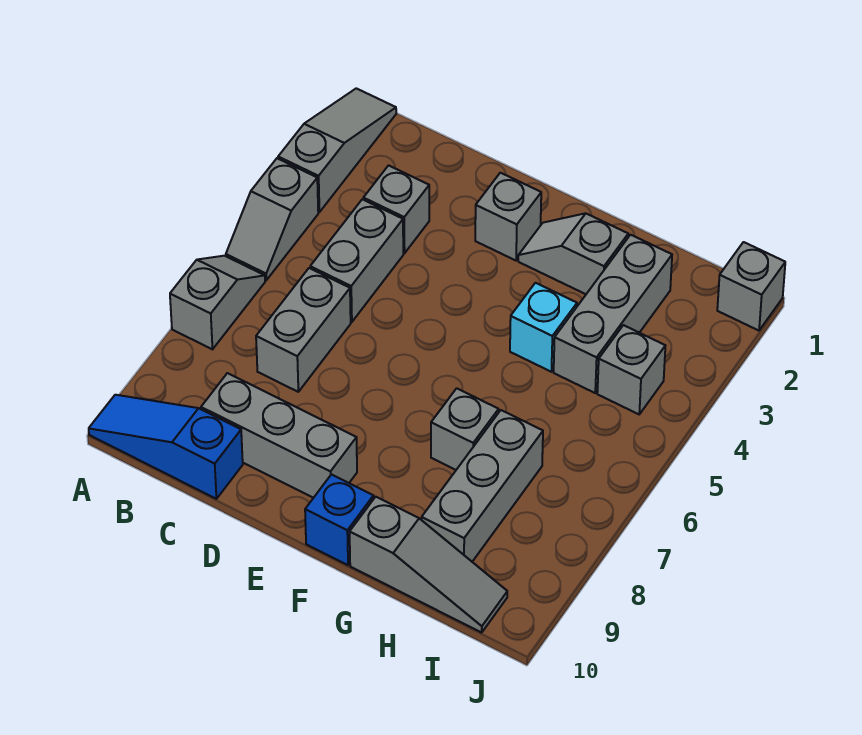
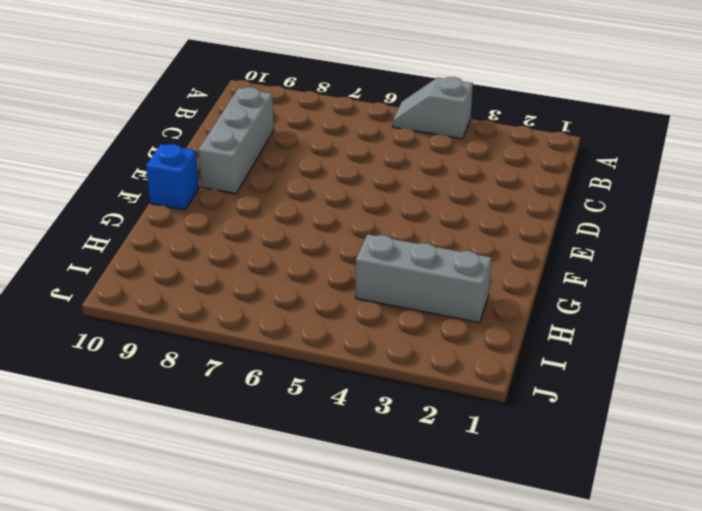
none -> grey 1x3 slope [278,88,396,212]
none -> grey 1x2 slope [170,256,265,349]
none -> blue 1x3 slope [89,395,243,499]

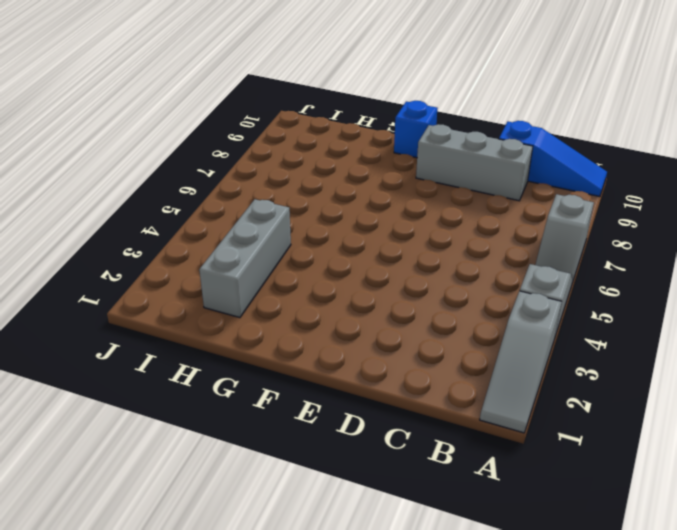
none -> grey 1x1 brick [363,165,429,253]
none -> grey 1x2 brick [310,199,403,322]
none -> grey 1x2 brick [256,268,351,392]

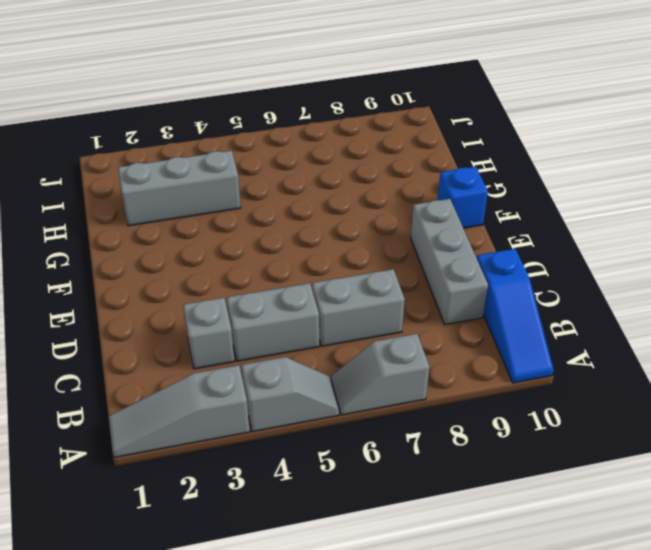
none -> grey 1x1 brick [475,173,541,261]
none -> grey 1x2 slope [518,213,628,294]
none -> cyan 1x1 brick [510,283,577,372]

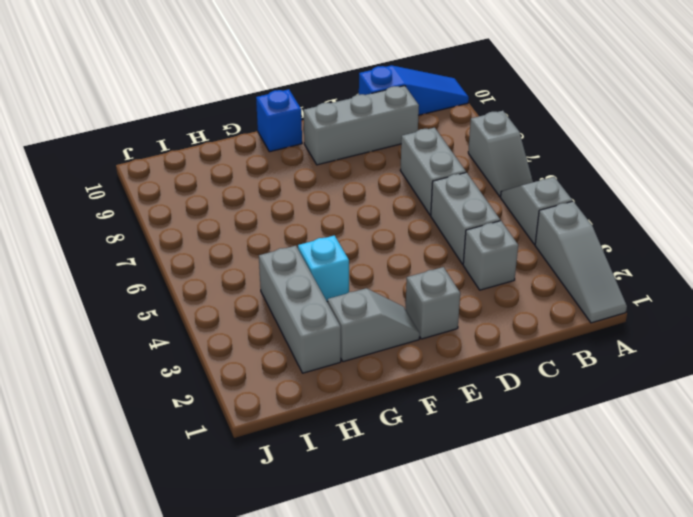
none -> grey 1x1 brick [431,388,499,470]
none -> grey 1x3 slope [350,497,507,633]
none -> grey 1x3 brick [422,410,543,562]

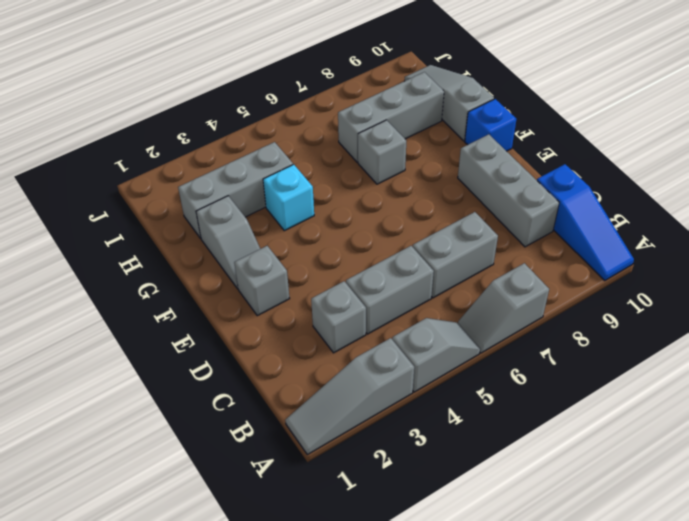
none -> grey 1x1 brick [597,325,665,414]
none -> grey 1x1 brick [717,242,785,331]

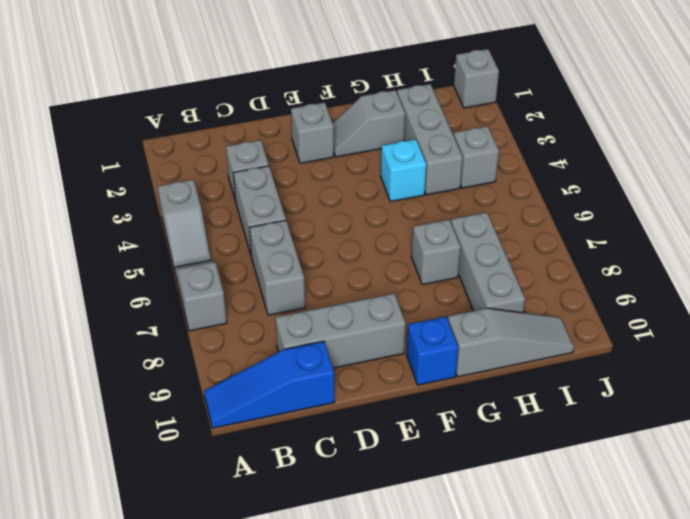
none -> grey 1x3 slope [278,88,396,212]

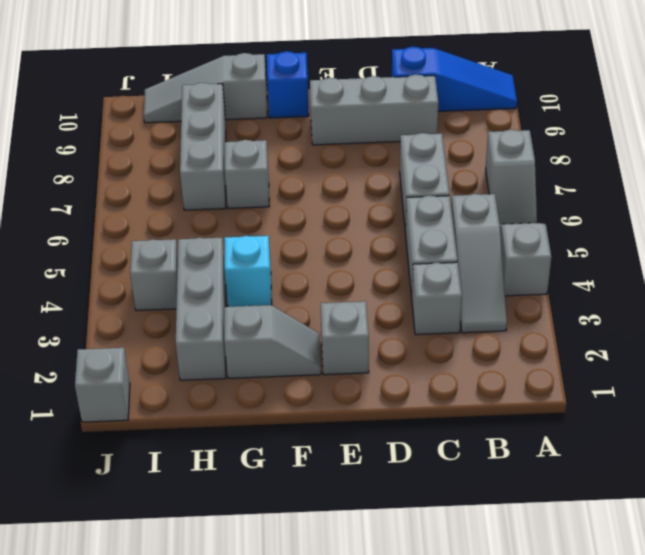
grey 1x3 slope [451,194,507,333] -> grey 1x3 slope moved to [278,88,396,212]

